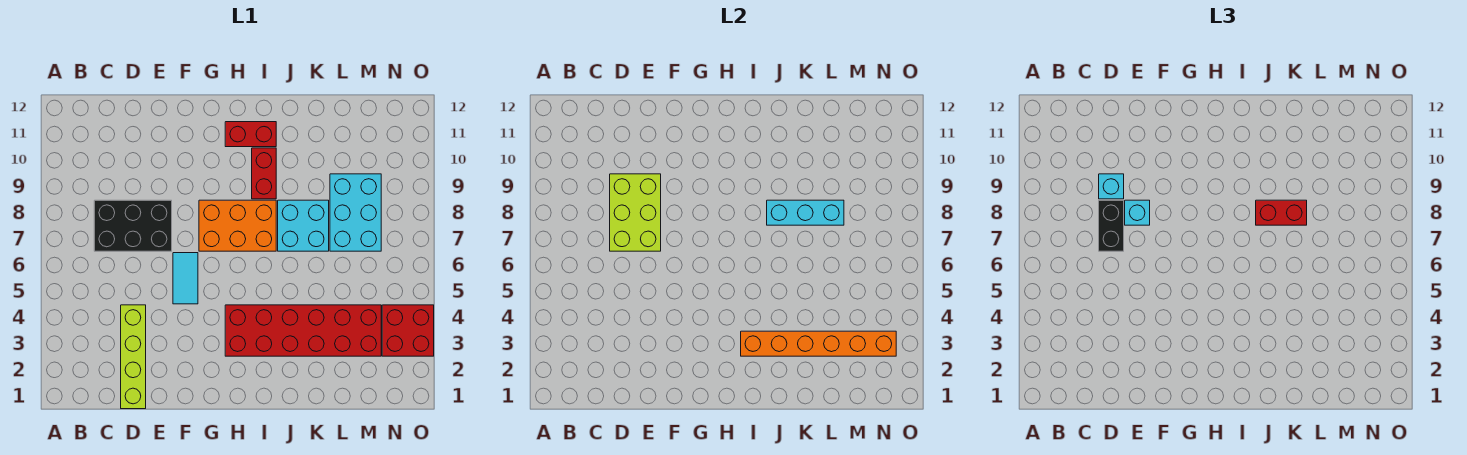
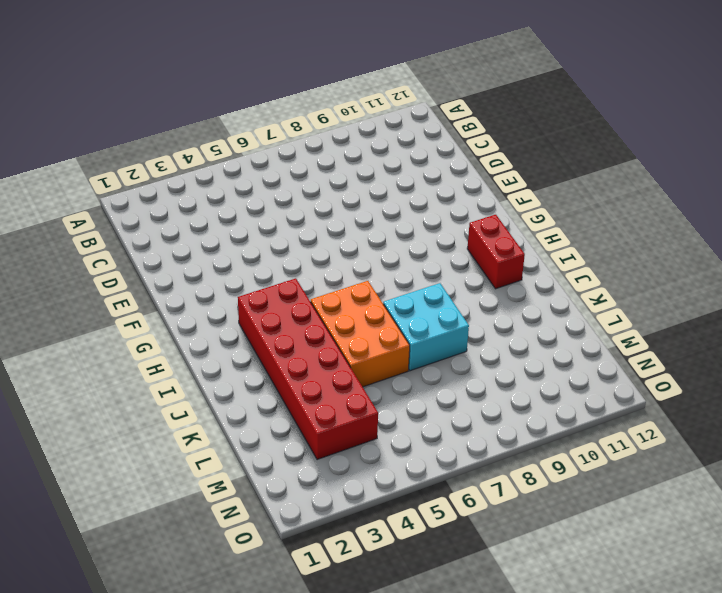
orange 2x3 brick [311,281,410,387] -> orange 2x3 brick moved to [199,200,276,251]
none -> black 2x3 brick [94,200,172,251]
none -> lime 1x4 brick [121,305,146,409]
none -> cyan 1x2 tile [173,253,198,304]

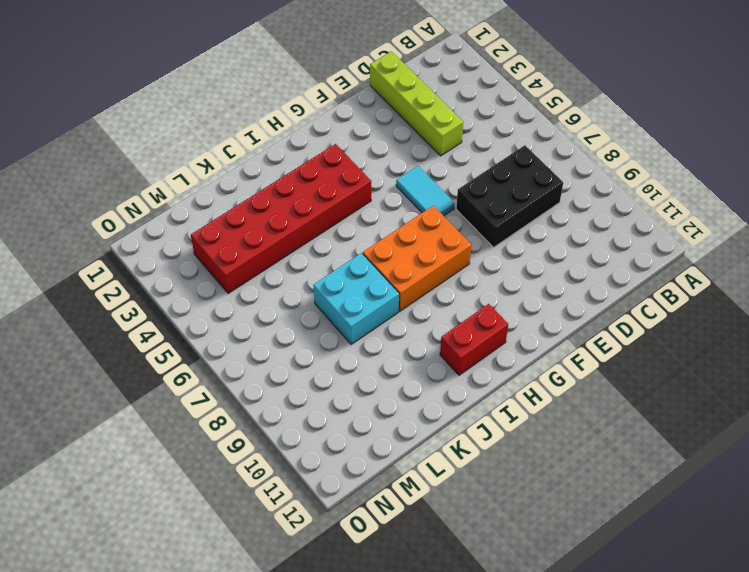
none -> red 1x2 brick [252,148,276,199]
none -> cyan 2x3 brick [330,174,381,251]
none -> red 2x2 brick [382,305,434,356]

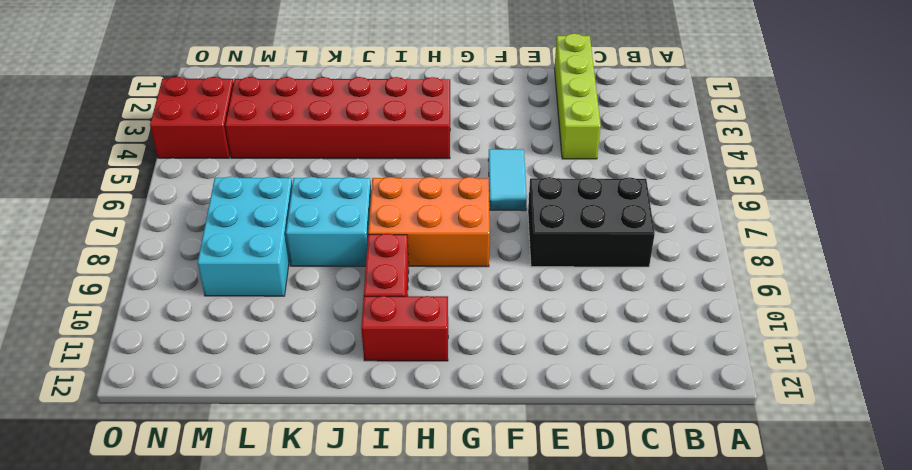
none -> lime 2x3 brick [610,174,661,251]
none -> orange 1x6 brick [741,331,896,356]
none -> cyan 1x3 brick [767,200,844,225]

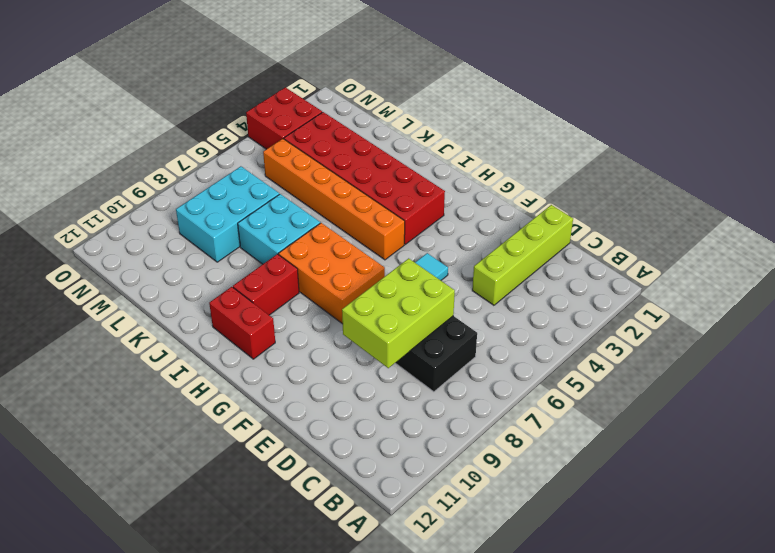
orange 1x6 brick [263,139,405,260] -> orange 1x6 brick moved to [741,331,896,356]
none -> cyan 1x3 brick [767,200,844,225]
none -> black 1x2 brick [1099,200,1124,251]
none -> cyan 1x1 brick [1099,174,1124,199]

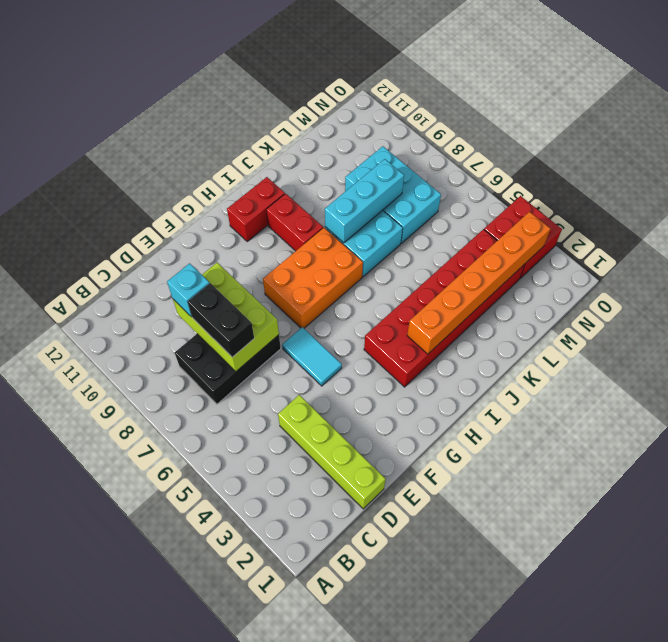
none -> cyan 1x1 brick [1125,200,1150,225]
none -> red 1x2 brick [1256,200,1307,225]

